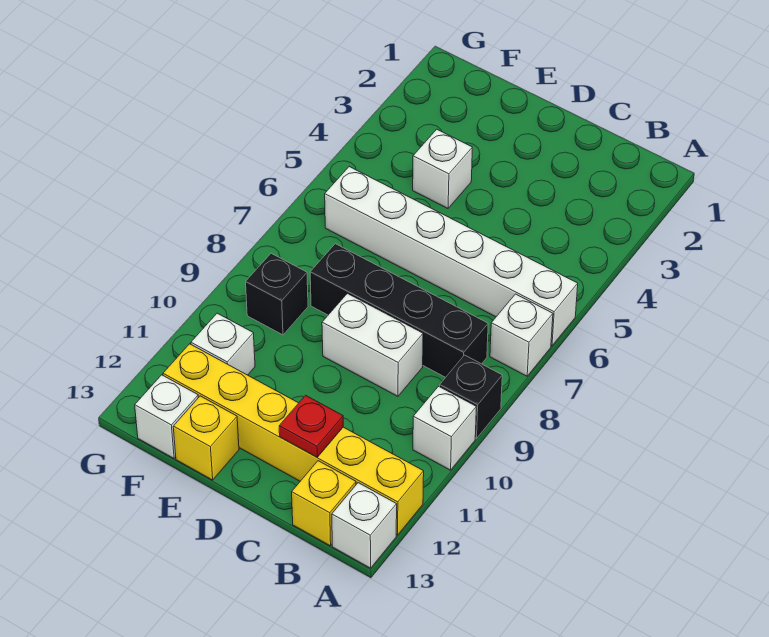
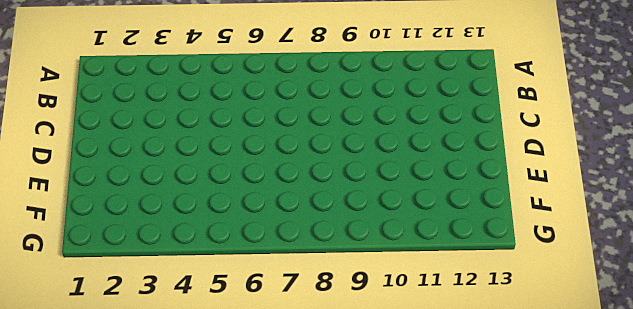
none -> white 1x6 brick [325,167,578,346]
none -> white 1x1 brick [490,294,553,376]
none -> black 1x1 brick [440,355,502,439]

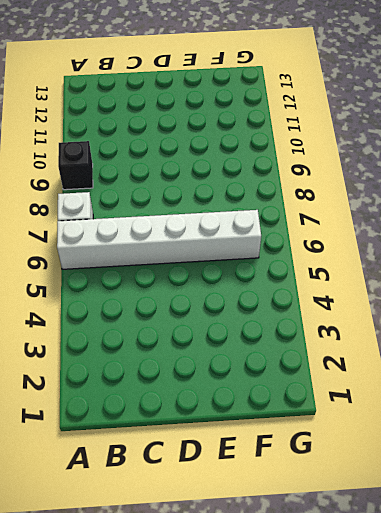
none -> white 1x1 brick [413,386,476,470]
none -> yellow 1x6 brick [163,344,424,535]
none -> white 1x1 brick [332,483,397,568]

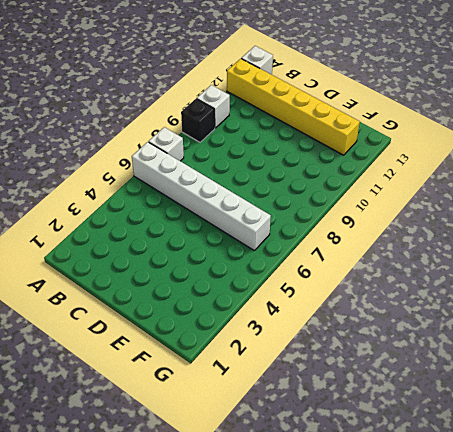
none -> black 1x4 brick [310,244,488,377]
none -> yellow 1x1 brick [292,461,356,546]
none -> white 1x2 brick [322,293,423,396]

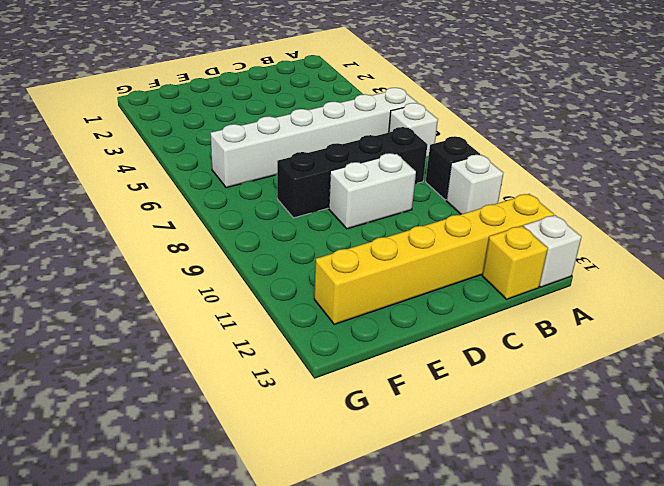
none -> white 1x1 brick [413,129,472,208]
none -> yellow 1x1 brick [173,396,239,480]
none -> black 1x1 brick [246,253,308,335]

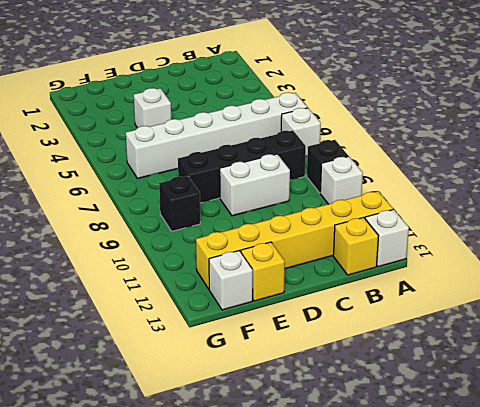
none -> white 1x1 brick [191,313,255,375]
none -> red 1x1 plate [279,395,343,457]

